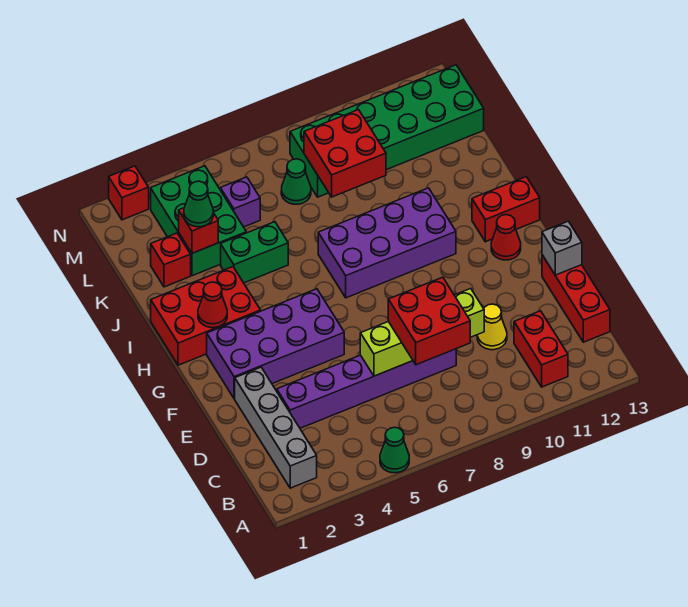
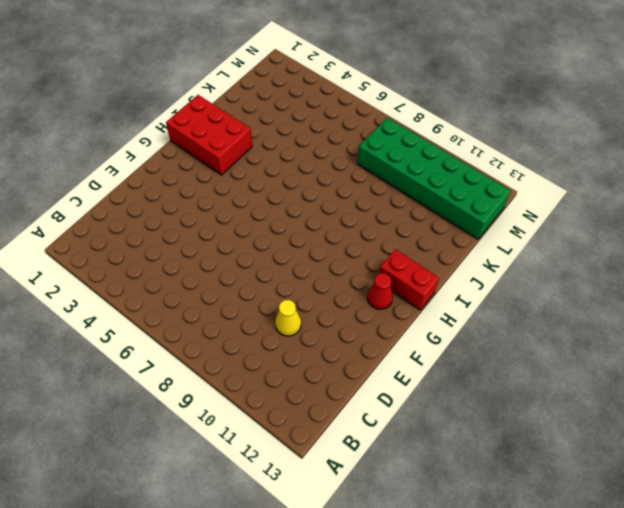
none -> green 1x1 cone [380,427,409,473]
none -> grey 1x4 brick [235,367,317,488]
none -> red 1x2 brick [514,311,568,387]

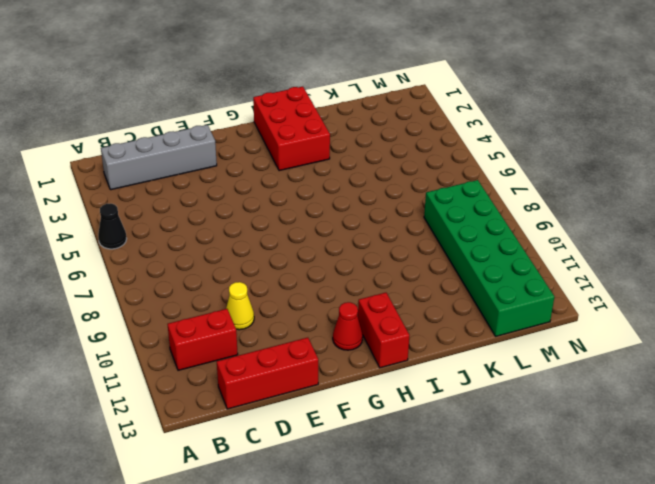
black 1x1 cone [98,204,127,249] -> green 1x1 cone [380,427,409,473]
none -> purple 1x6 brick [277,349,456,428]
none -> purple 2x4 brick [207,289,344,399]
none -> purple 2x4 brick [318,188,456,298]

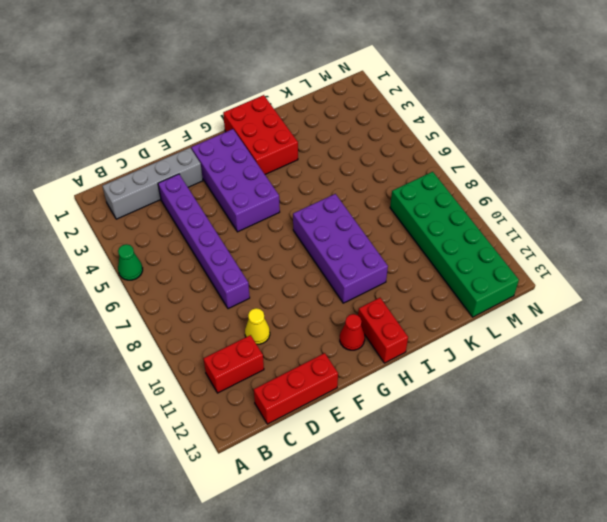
none -> green 1x2 brick [221,222,288,283]
none -> red 1x1 brick [151,233,191,287]
none -> green 2x3 brick [151,166,246,276]

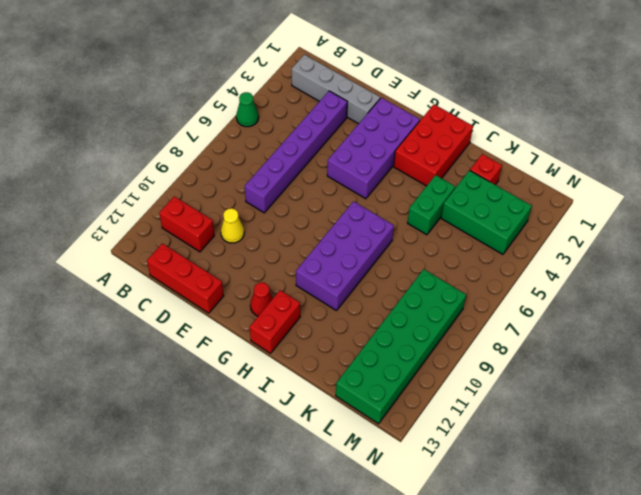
none -> purple 1x1 brick [220,177,260,227]
none -> green 1x1 cone [281,159,311,204]
none -> red 1x1 brick [109,166,149,220]

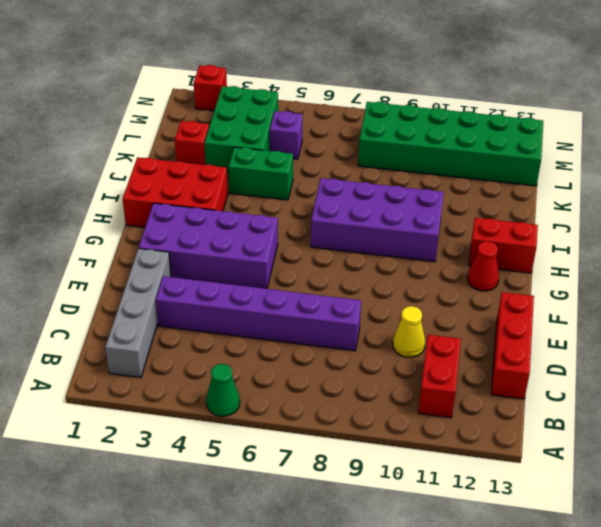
none -> green 1x1 cone [281,159,311,204]
none -> lime 1x4 brick [360,289,484,376]
none -> grey 1x1 brick [542,221,582,275]

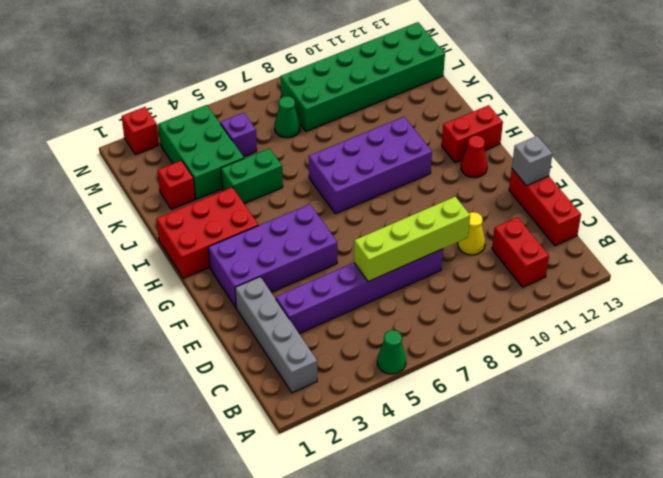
none -> red 1x1 cone [198,282,227,328]
none -> red 1x1 brick [179,208,218,253]
none -> red 2x2 brick [304,110,386,197]

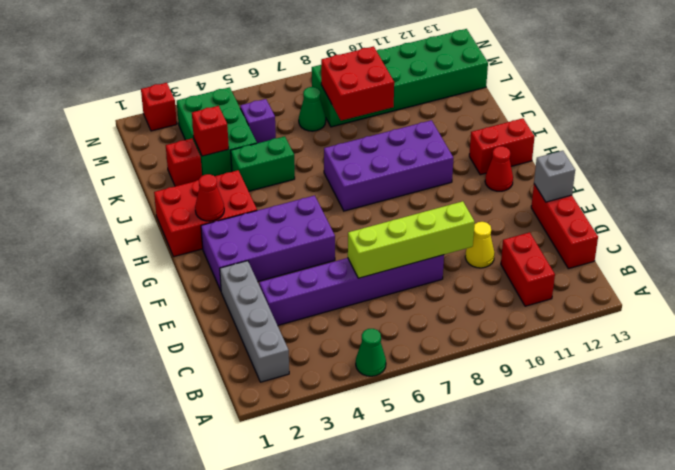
none -> red 2x2 brick [388,277,470,365]
none -> green 1x1 cone [184,181,213,227]

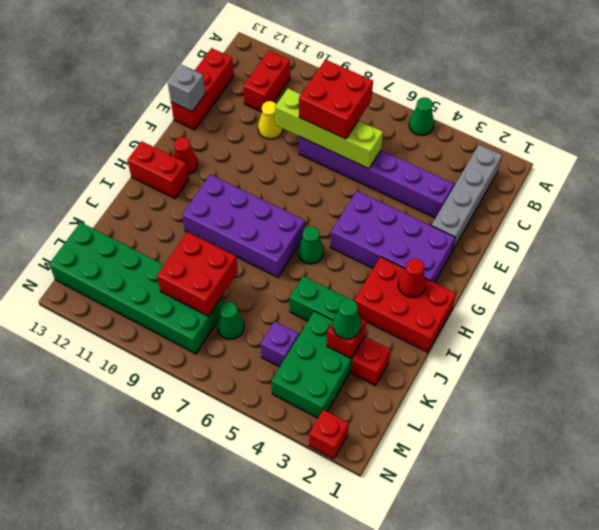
green 1x1 cone [298,226,324,264] -> none

